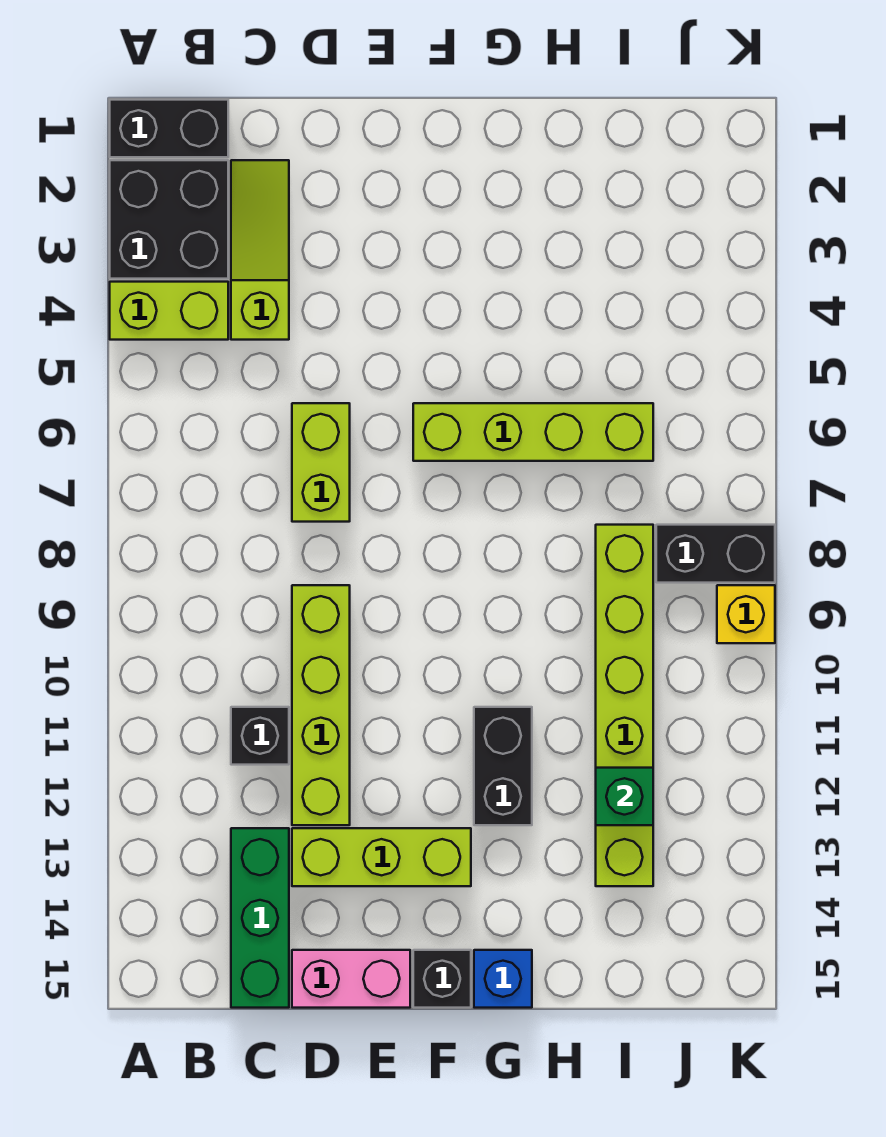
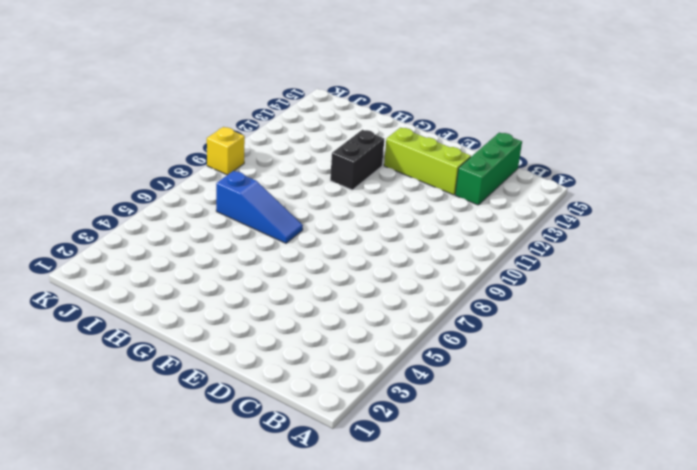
blue 1x3 slope [216,171,303,243] -> none
none -> black 1x2 brick [110,100,228,157]
none -> black 2x2 brick [110,160,228,279]
none -> lime 1x2 brick [110,282,228,340]

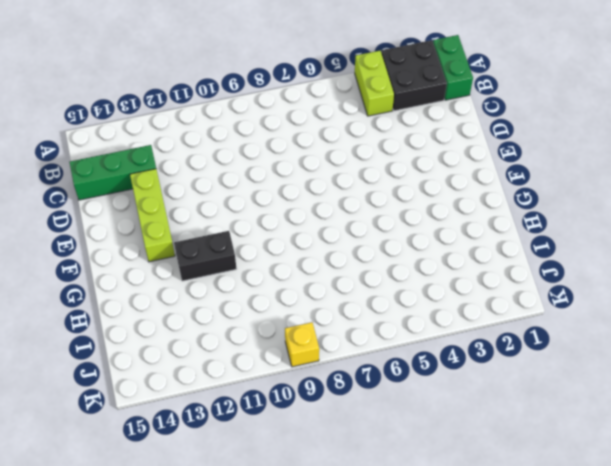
green 1x2 brick [433,35,473,100] -> black 1x2 brick [110,100,228,157]
none -> lime 1x3 slope [231,160,289,340]
none -> black 1x1 brick [231,707,289,765]
none -> lime 1x2 brick [292,403,350,522]

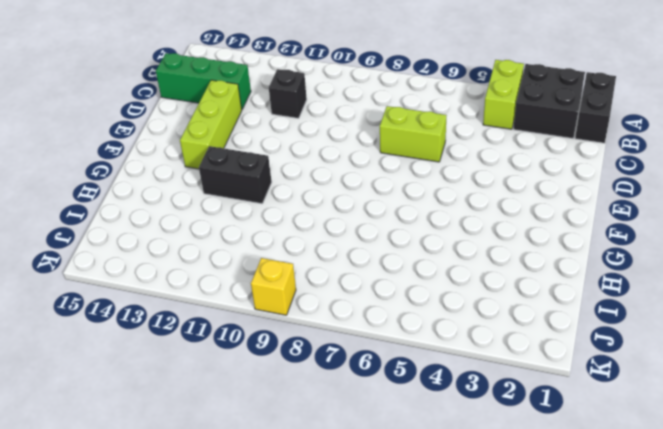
none -> lime 1x3 slope [231,160,289,340]
none -> lime 1x4 brick [292,585,350,825]
none -> pink 1x2 brick [292,950,410,1008]

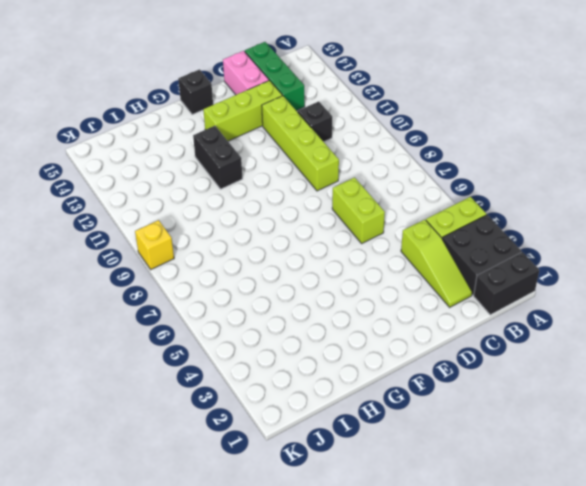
pink 1x2 brick [223,51,269,95] -> pink 1x2 brick turned to [292,950,410,1008]
none -> lime 1x4 brick [413,403,653,461]
none -> blue 1x1 brick [474,950,532,1008]
none -> lime 1x6 brick [596,525,653,886]

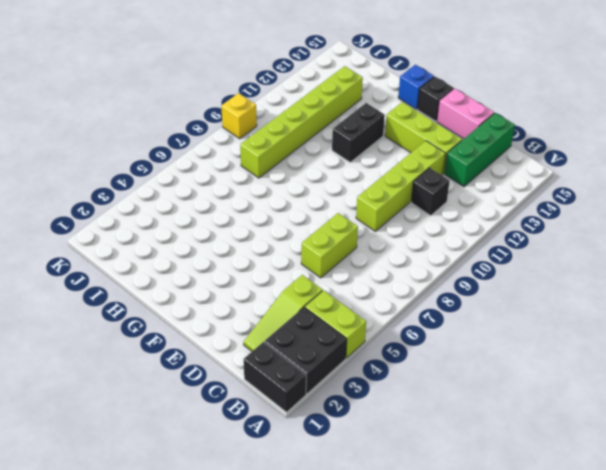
none -> lime 1x4 brick [413,403,653,461]
none -> black 1x2 brick [656,525,775,583]
none -> green 1x1 brick [596,768,653,825]

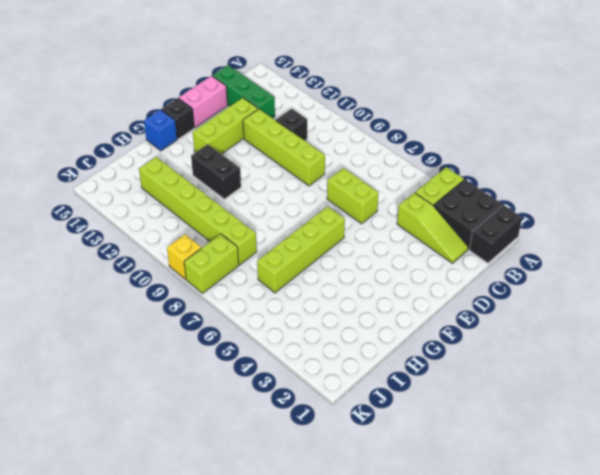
lime 1x2 brick [184,234,239,293] -> black 1x2 brick [656,525,775,583]
none -> green 1x1 brick [596,768,653,825]

